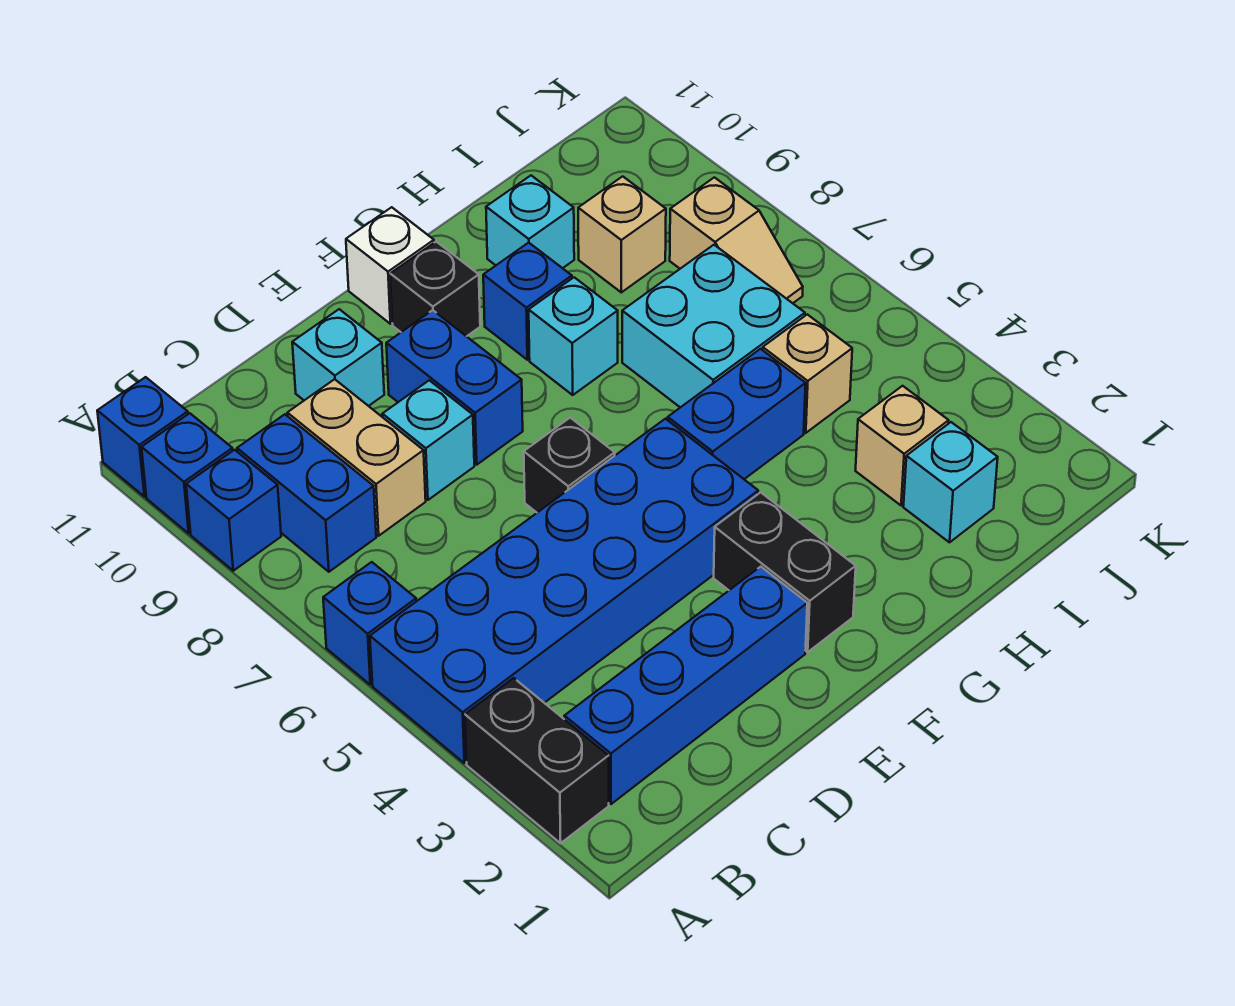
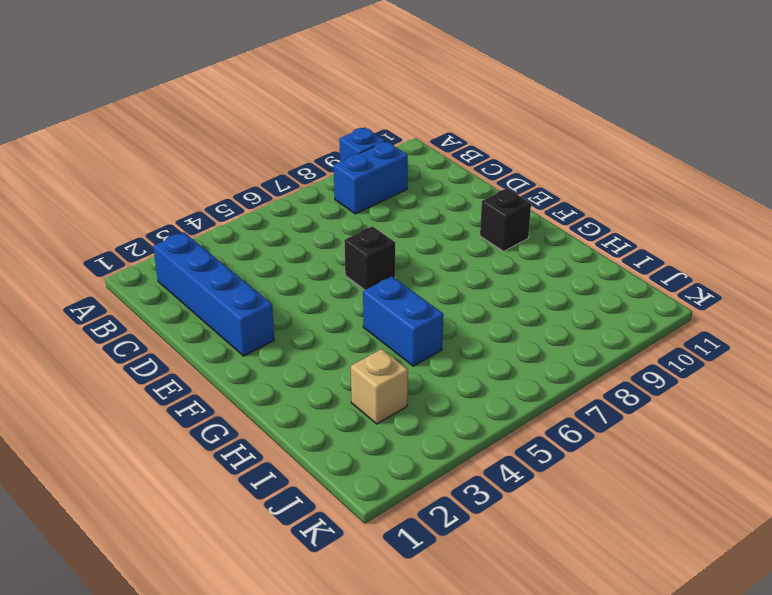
none -> black 1x2 brick [465,678,609,843]
none -> blue 2x6 brick [370,419,758,763]
none -> blue 1x1 brick [323,562,416,685]

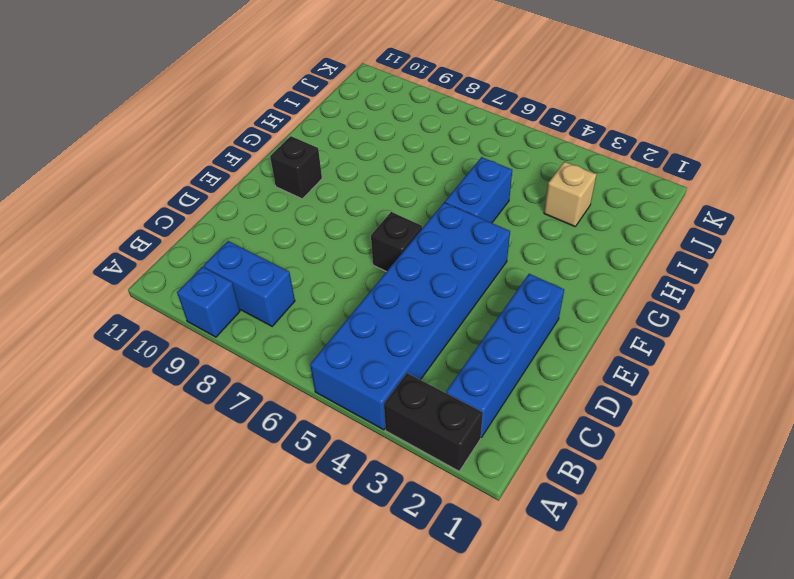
none -> blue 1x1 brick [323,562,416,685]
none -> blue 1x1 brick [142,413,233,533]
none -> blue 1x1 brick [97,377,188,497]

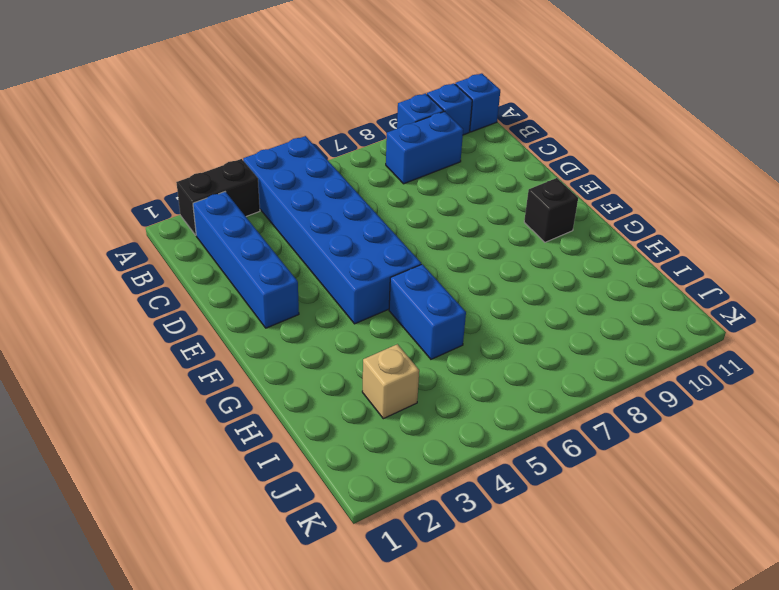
none -> blue 1x1 brick [323,562,416,685]
none -> tan 1x2 brick [287,379,426,536]
none -> cyan 1x1 brick [382,380,474,500]

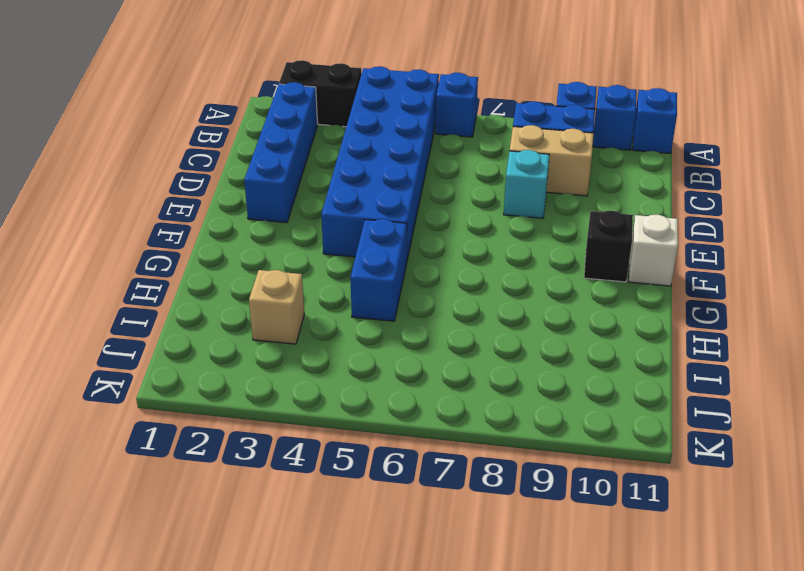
none -> cyan 1x1 brick [292,309,384,406]
none -> black 1x1 brick [524,418,615,513]
none -> blue 1x2 brick [386,310,523,465]

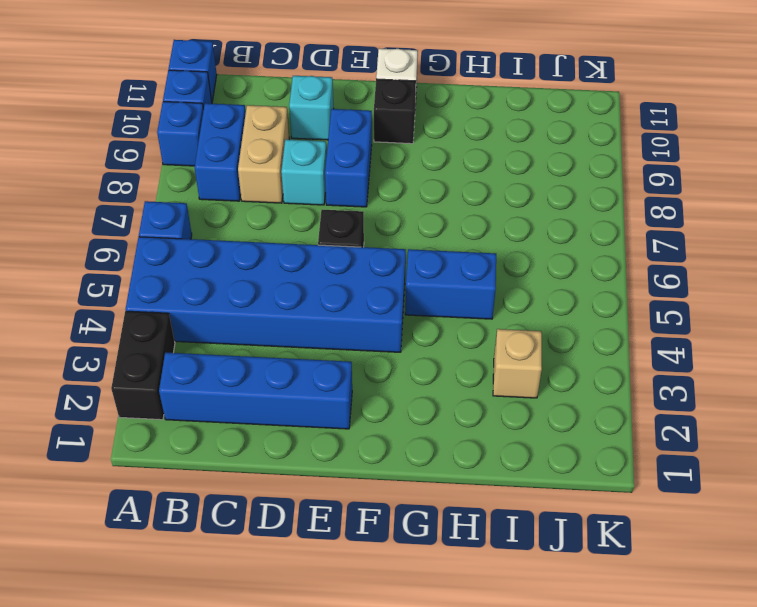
none -> black 1x2 brick [714,492,856,652]
none -> cyan 1x1 brick [529,277,618,395]
none -> blue 1x1 brick [483,243,572,360]

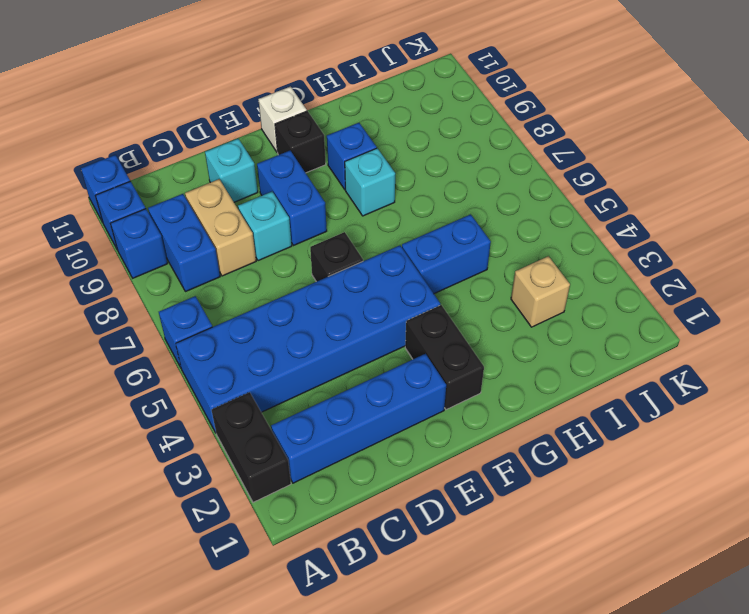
none -> cyan 2x2 brick [622,245,805,407]
none -> cyan 1x1 brick [486,176,574,268]
none -> cyan 1x1 brick [903,422,998,542]

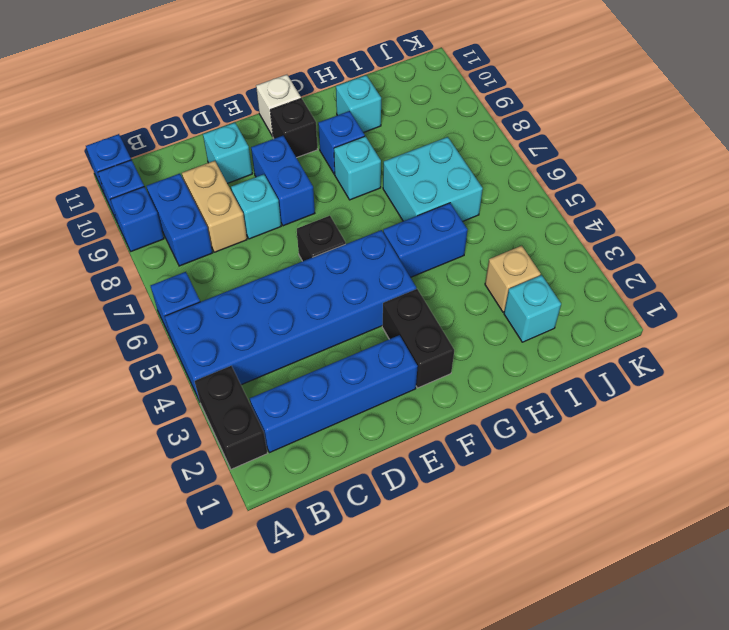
none -> tan 1x1 brick [763,314,852,433]
none -> tan 1x1 brick [578,176,666,292]
none -> tan 1x2 slope [670,177,803,303]

